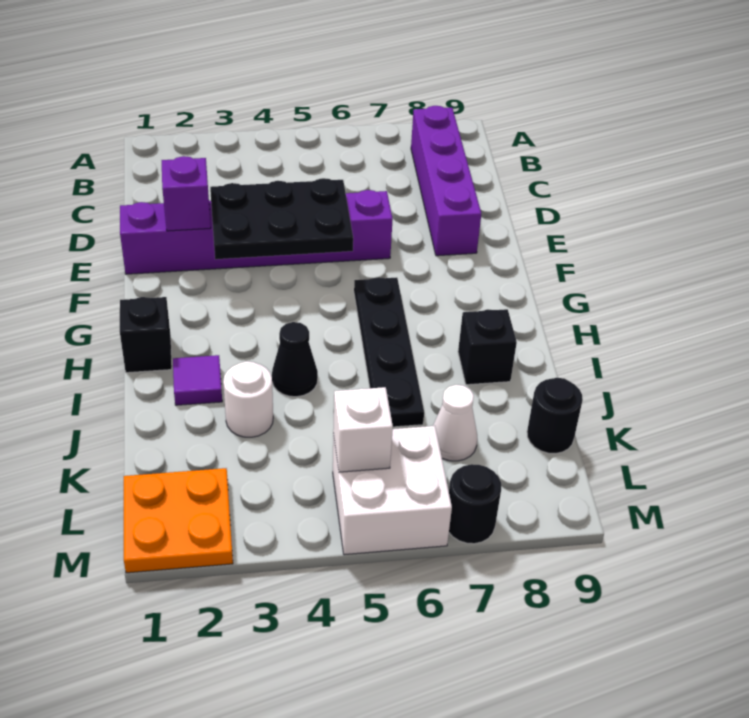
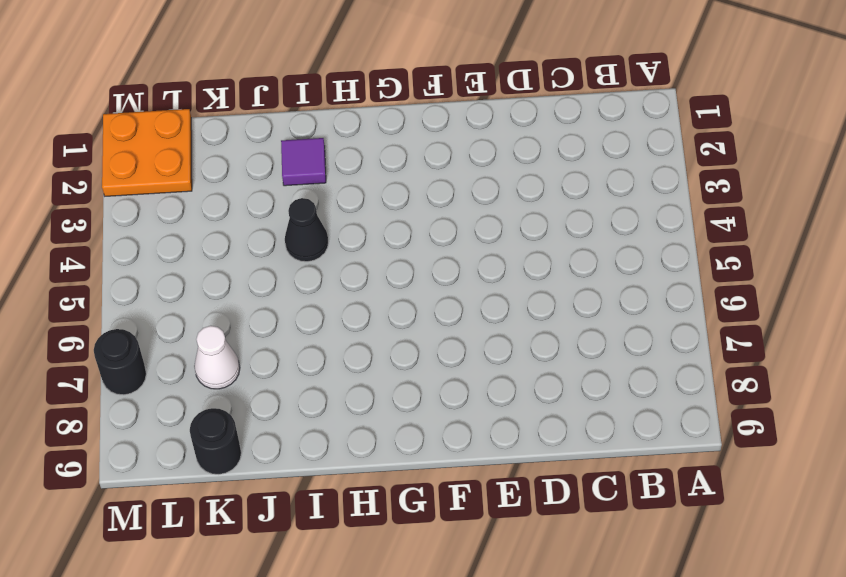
none -> purple 1x4 brick [411,106,481,256]
none -> purple 1x6 brick [120,190,393,274]
none -> black 1x4 plate [354,277,424,427]

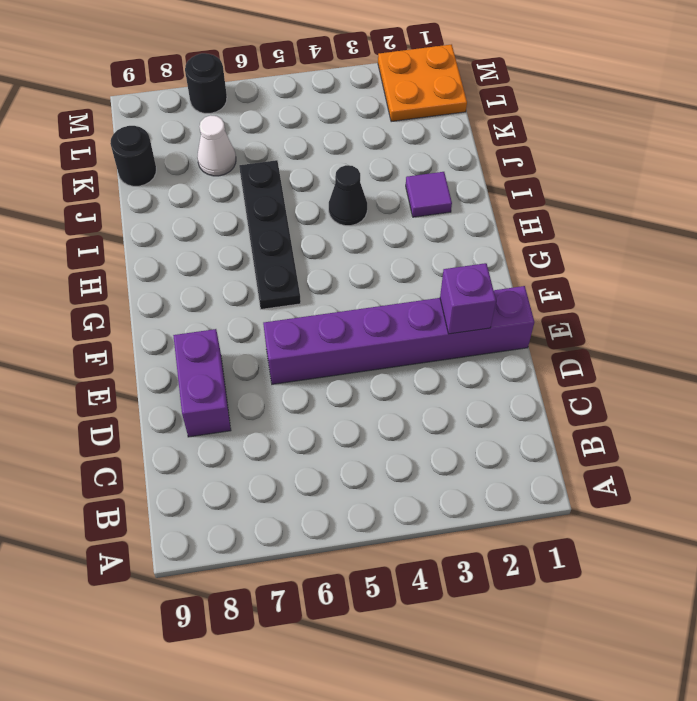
purple 1x2 brick [173,329,231,437] -> purple 1x4 brick [411,106,481,256]
none -> black 1x1 brick [120,297,172,373]
none -> black 1x1 brick [458,309,517,385]
none -> white 1x1 round brick [223,361,273,437]

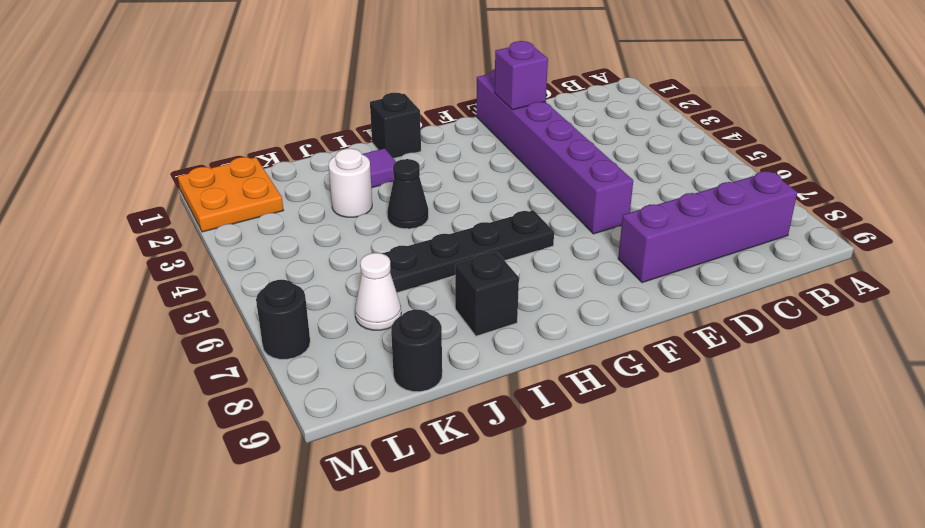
none -> white 2x2 brick [333,426,452,555]
none -> black 2x3 plate [210,178,353,259]
none -> white 1x1 brick [333,387,393,472]

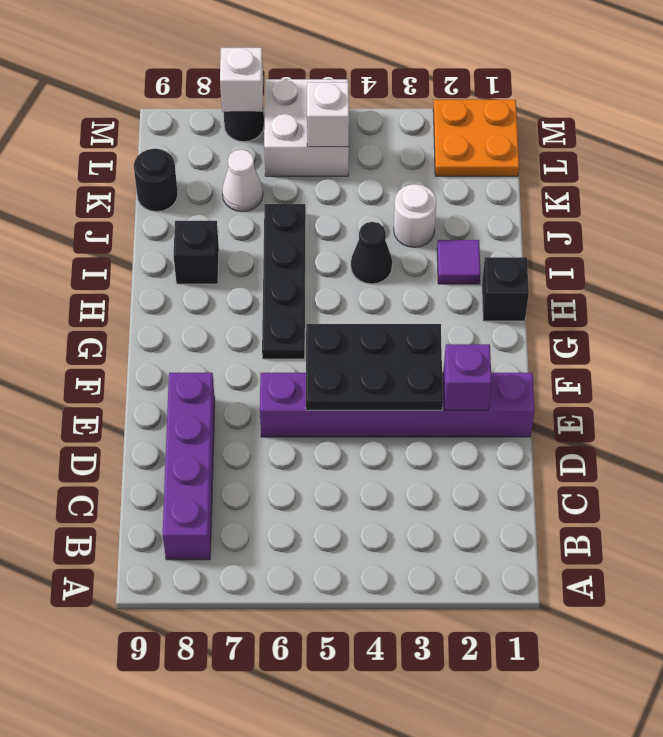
white 1x1 brick [220,48,263,112] -> none

